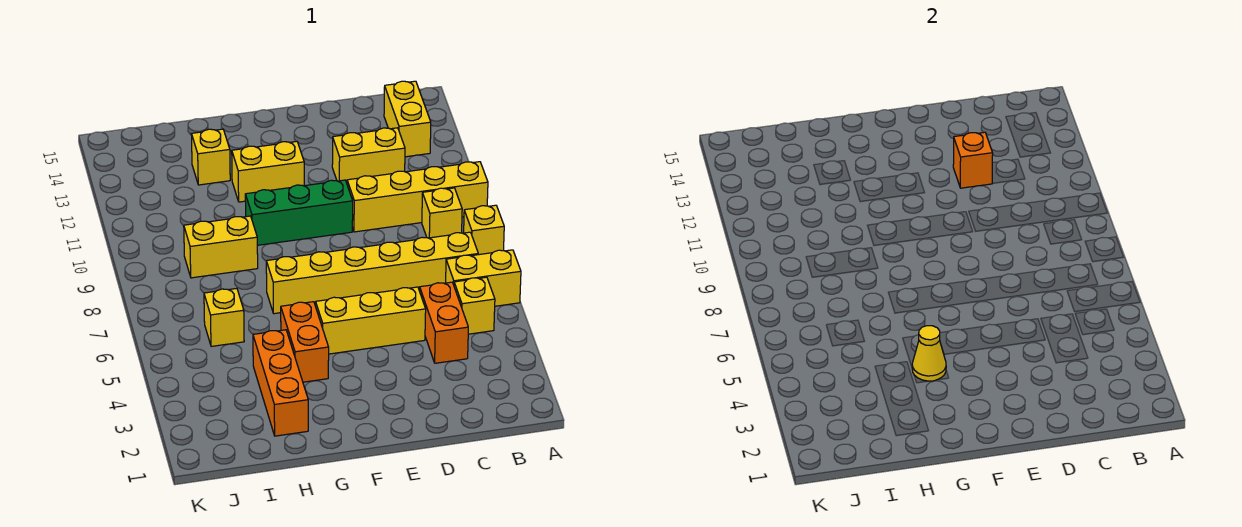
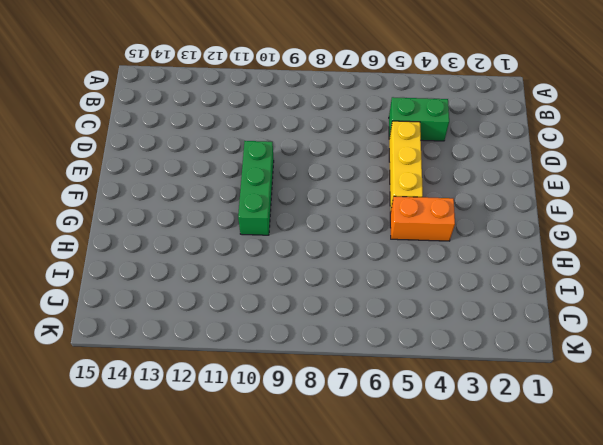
green 1x2 brick [389,97,449,141] -> orange 1x2 brick [420,282,468,363]
none -> yellow 1x2 brick [446,250,521,306]
none -> yellow 1x1 brick [464,205,504,255]
none -> yellow 1x4 brick [347,162,488,232]

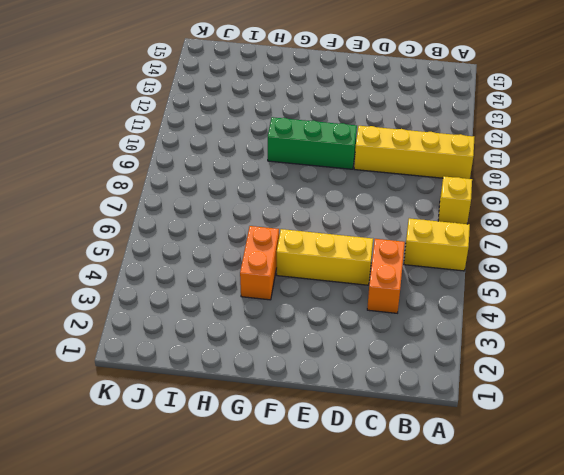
none -> yellow 1x1 brick [454,277,495,334]
none -> yellow 1x6 brick [266,232,478,314]
none -> yellow 1x1 brick [422,188,462,238]

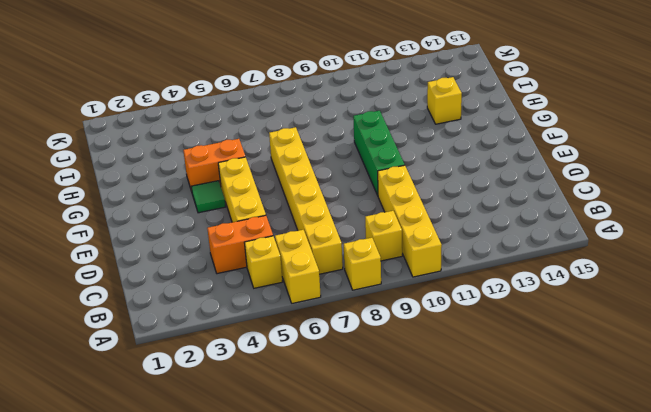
green 1x1 tile [191,181,226,213] -> none
none -> yellow 1x2 brick [384,81,431,157]
none -> yellow 1x2 brick [332,128,405,183]
none -> yellow 1x2 brick [232,142,304,202]

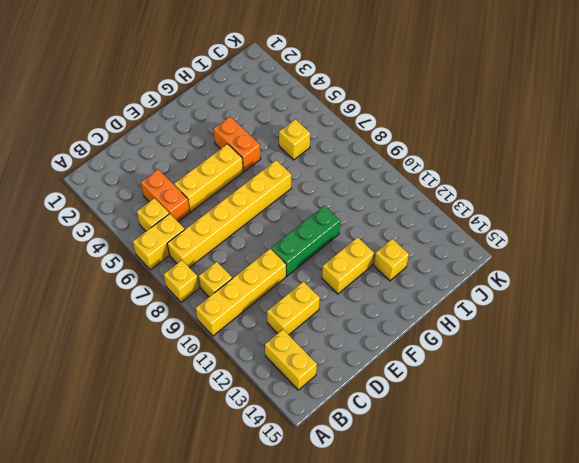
none -> orange 1x3 brick [253,330,308,436]
none -> yellow 1x2 brick [184,216,258,278]
none -> orange 1x1 brick [953,132,993,188]

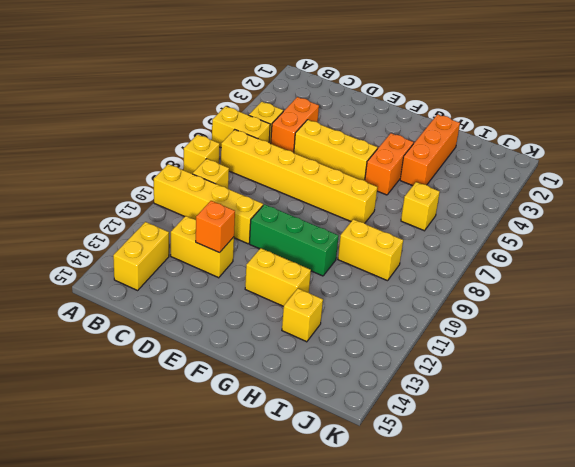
none -> yellow 1x1 cone [912,326,946,381]

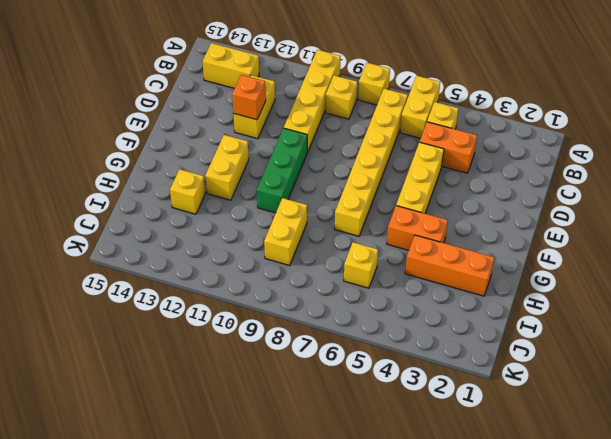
none -> yellow 1x1 cone [912,326,946,381]

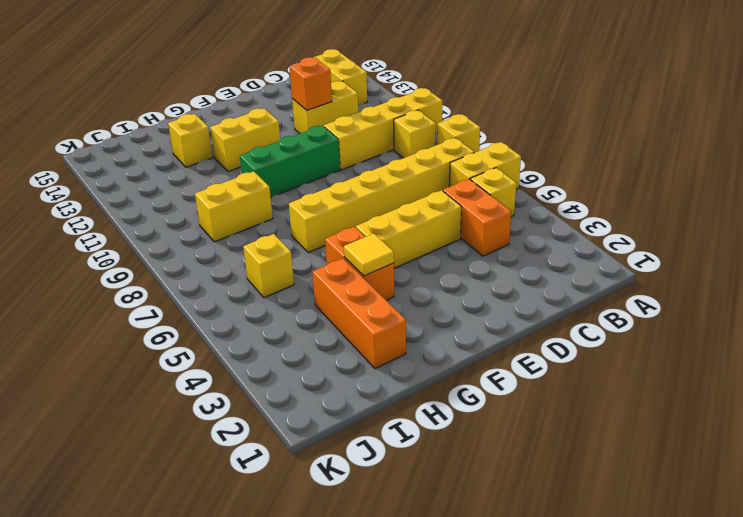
yellow 1x1 tile [344,233,394,276] -> yellow 1x1 cone [912,326,946,381]

